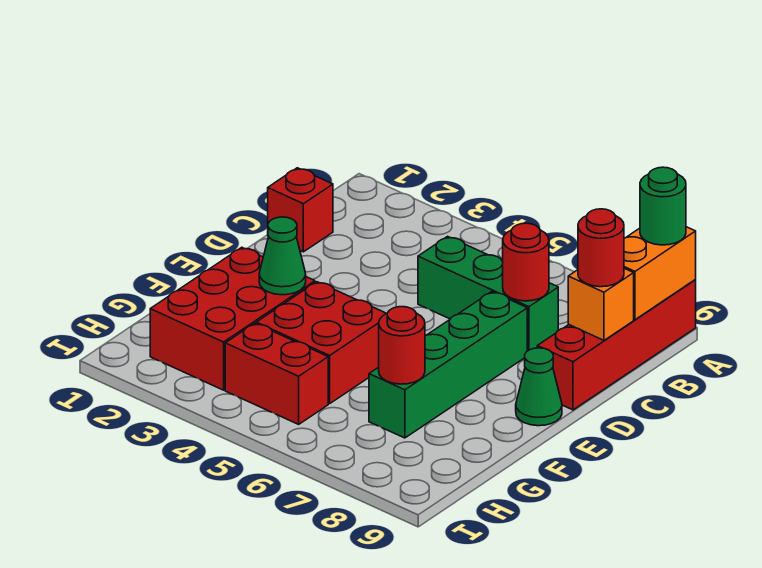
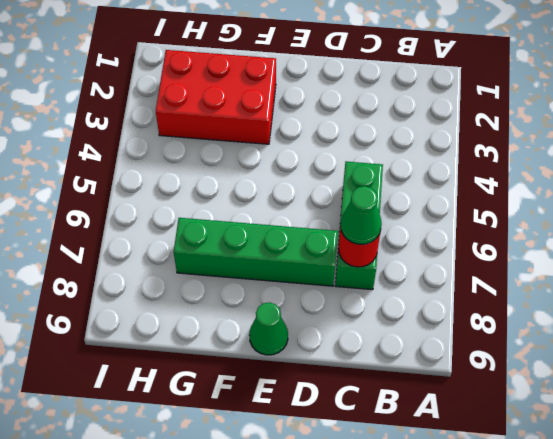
green 1x1 cone [341,186,382,244] -> green 1x1 cone moved to [259,217,306,295]
none -> red 1x4 brick [537,280,696,410]
none -> red 1x1 brick [268,168,333,252]
none -> red 2x2 brick [256,282,387,404]

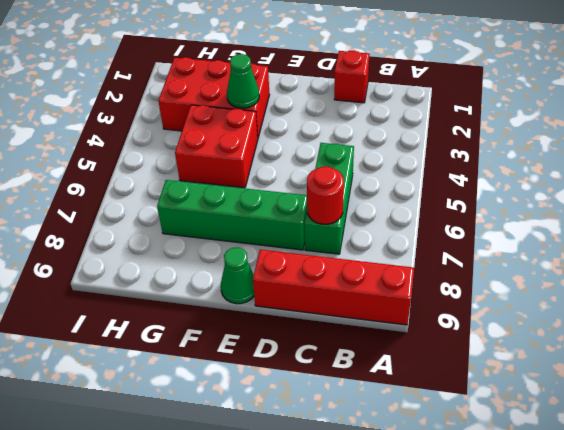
none -> red 1x2 brick [225,323,328,424]
none -> orange 1x2 brick [624,227,696,320]
none -> orange 1x1 brick [568,268,634,340]

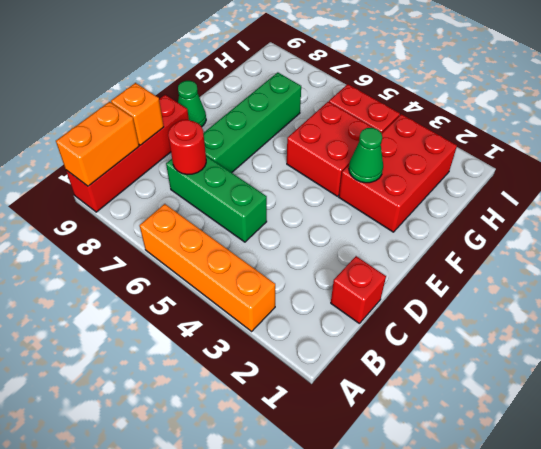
orange 1x4 brick [140,204,275,331] -> none
none -> red 1x1 round brick [379,307,425,384]
none -> green 1x1 round brick [640,167,686,245]
none -> red 1x1 round brick [578,209,624,287]

